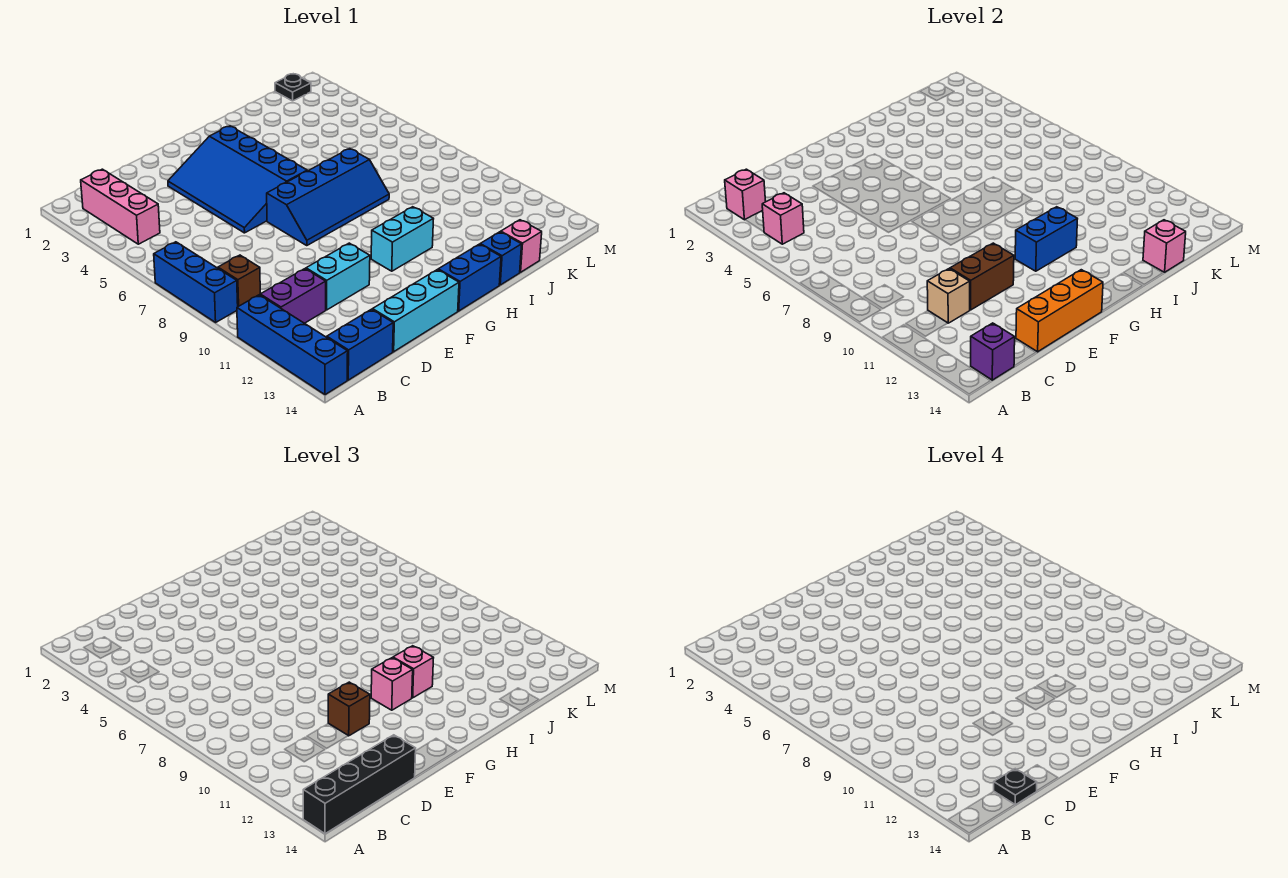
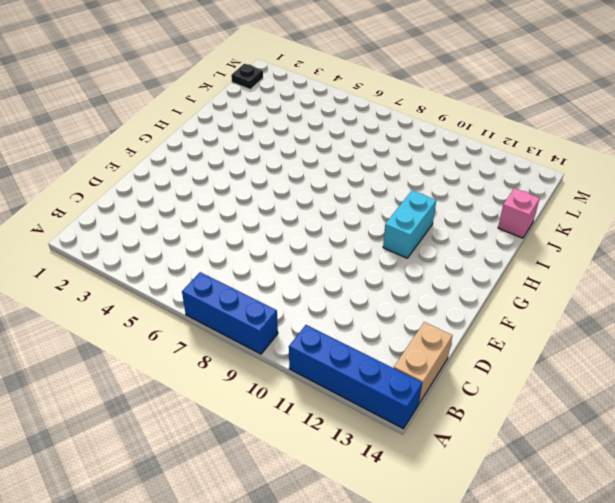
tan 1x2 brick [394,322,452,403] -> blue 1x2 brick [327,309,393,380]
none -> pink 1x3 brick [81,169,160,244]
none -> brown 1x1 brick [218,255,260,307]
none -> purple 1x2 brick [260,269,326,323]

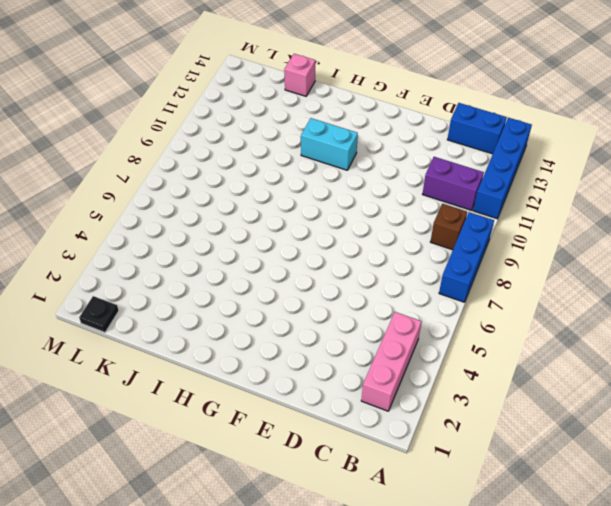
none -> cyan 1x2 brick [306,243,370,310]
none -> cyan 1x3 brick [373,270,459,352]
none -> blue 3x4 slope [168,126,307,233]

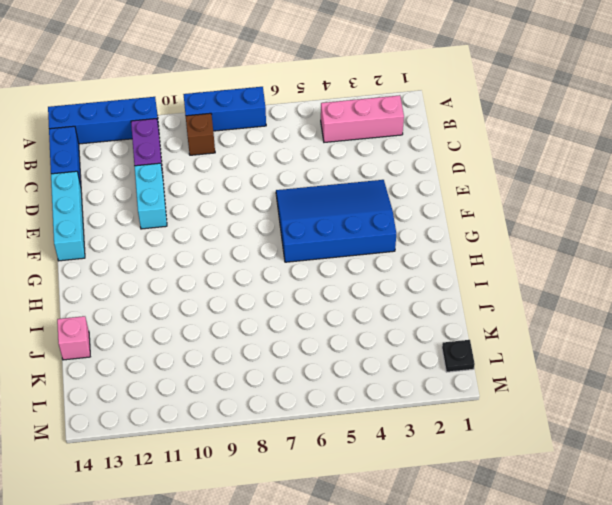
none -> blue 2x4 slope [267,149,389,246]
none -> cyan 1x2 brick [371,207,433,271]
none -> blue 1x2 brick [438,244,501,311]

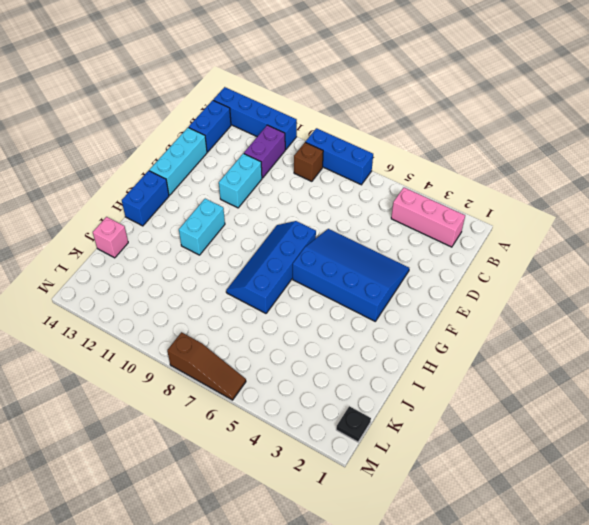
brown 1x3 slope [167,332,246,400] -> none
none -> blue 1x1 brick [480,232,522,285]
none -> pink 1x1 brick [725,169,766,220]
none -> pink 1x1 brick [762,193,804,244]

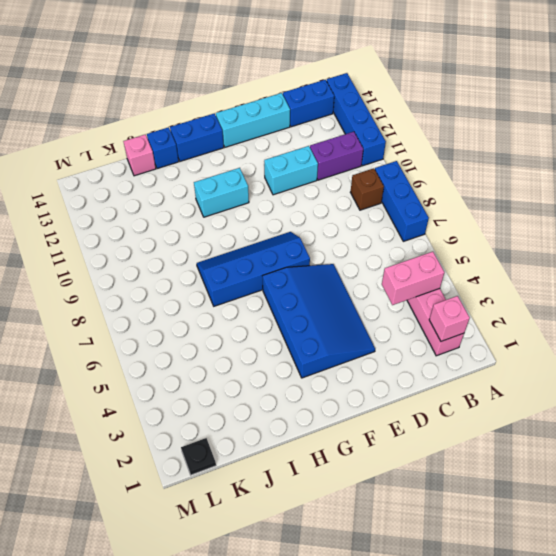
pink 1x2 brick [382,252,444,305] -> pink 1x1 brick [762,193,804,244]
none -> purple 1x1 brick [971,323,1015,380]
none -> tan 1x1 brick [927,269,970,323]
none -> brown 1x2 brick [950,243,1014,310]

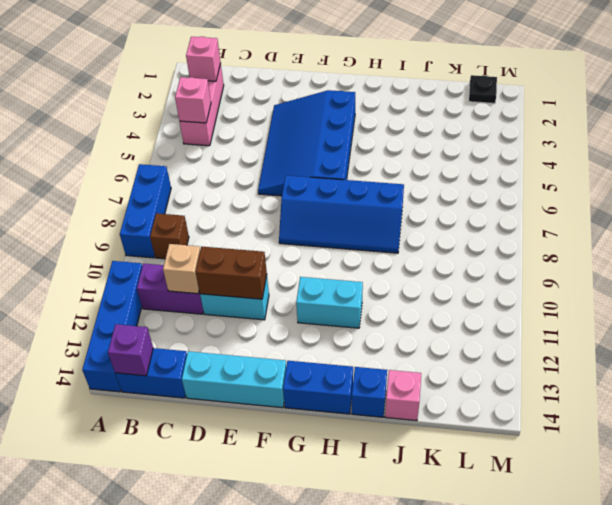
none -> orange 1x3 brick [1016,270,1103,352]
none -> blue 1x2 brick [1015,207,1077,271]
none -> pink 1x1 brick [1143,220,1186,272]

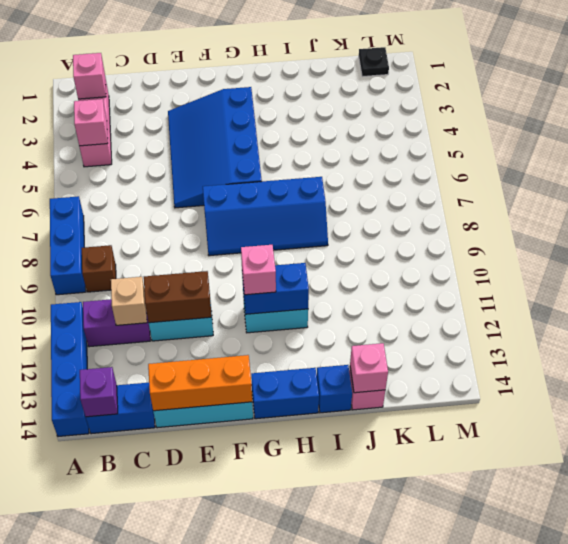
none -> black 1x4 brick [303,735,416,834]
none -> brown 1x1 brick [328,682,370,736]
none -> pink 1x1 brick [393,646,433,698]

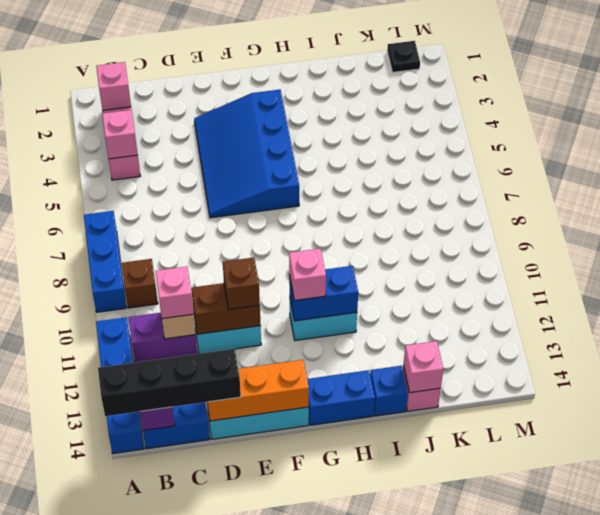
pink 1x1 brick [156,267,194,319] -> pink 1x1 brick moved to [393,646,433,698]
none -> blue 2x4 slope [267,149,389,246]
none -> black 1x1 plate [994,769,1037,805]

